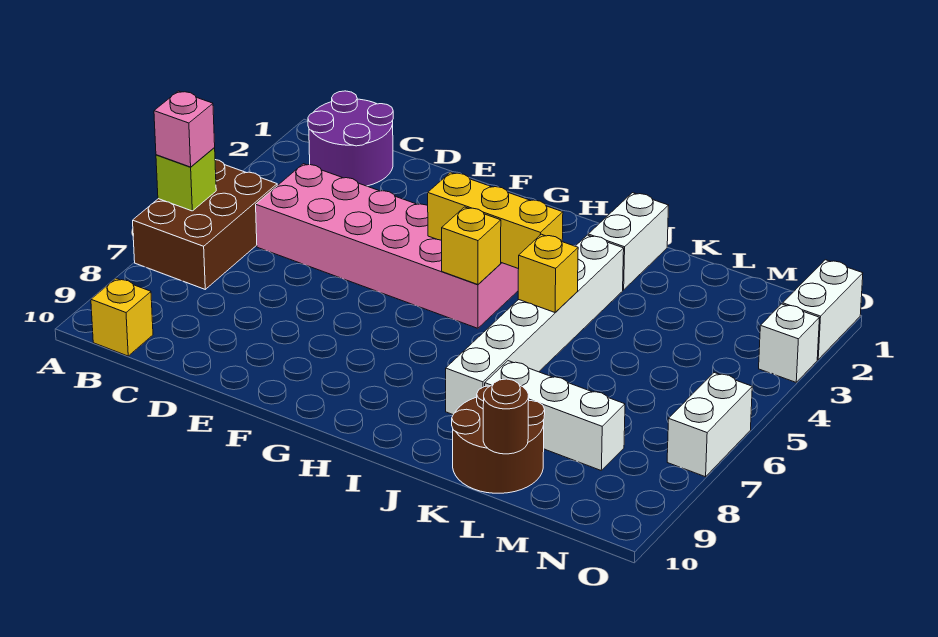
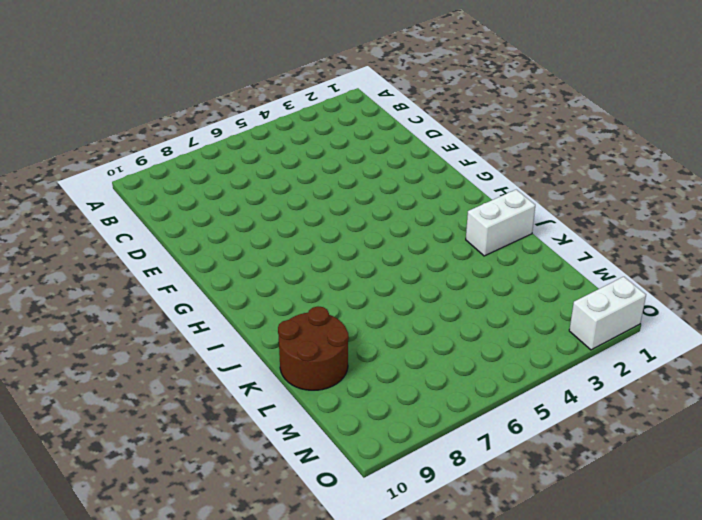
none -> brown 2x3 brick [133,160,277,289]
none -> purple 2x2 round brick [308,91,393,186]
none -> yellow 1x1 brick [91,278,153,356]

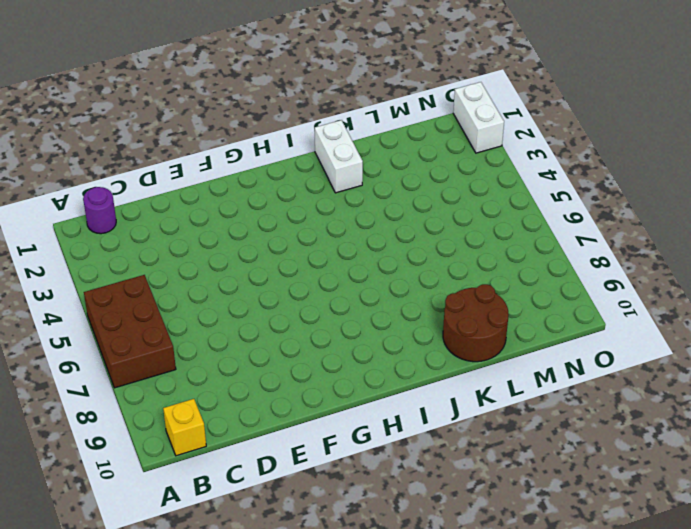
purple 1x1 round brick [83,187,116,234] -> purple 2x2 round brick [308,91,393,186]
none -> pink 2x6 brick [256,164,518,328]
none -> white 1x6 brick [446,235,624,414]
none -> white 1x3 brick [485,361,625,470]

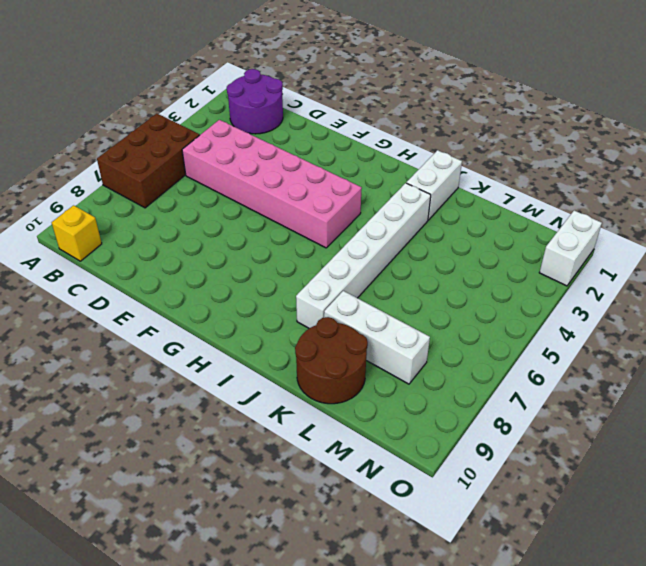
none -> white 1x1 brick [759,304,819,382]
none -> white 1x2 brick [667,373,752,477]
none -> lime 1x1 brick [156,148,216,211]

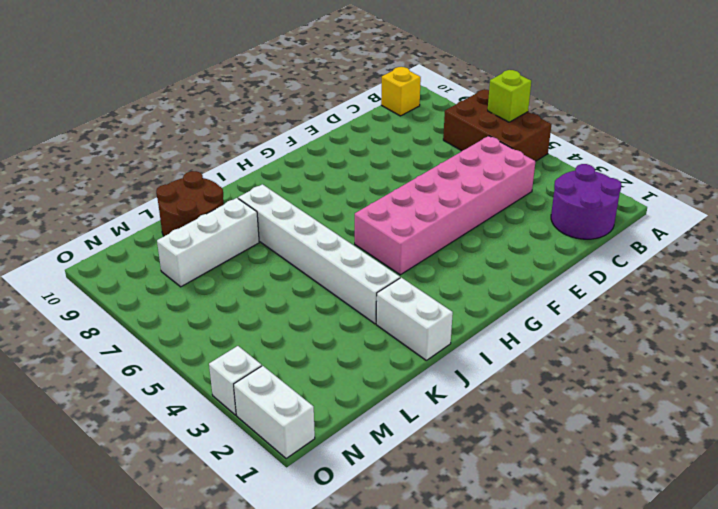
none -> white 1x2 brick [667,373,752,477]
none -> yellow 1x3 brick [428,172,563,269]
none -> yellow 1x1 brick [442,207,501,284]

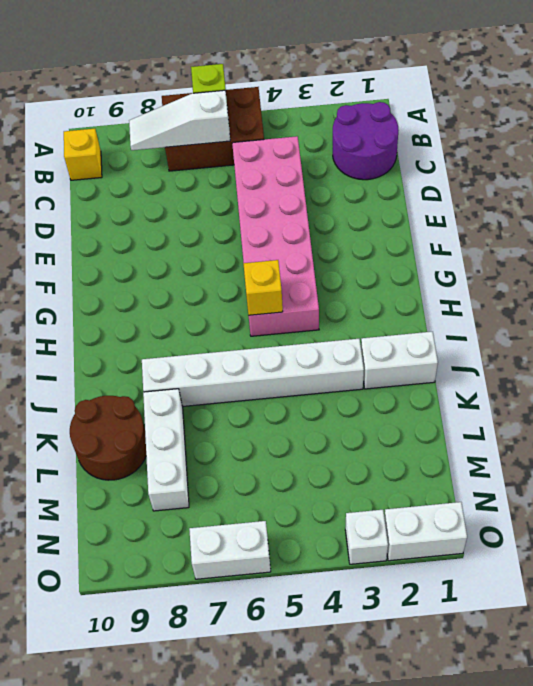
white 1x3 slope [129,90,230,150] -> none
none -> yellow 1x3 brick [428,172,563,269]
none -> yellow 1x1 brick [518,234,578,312]
none -> brown 1x1 round brick [483,379,529,454]

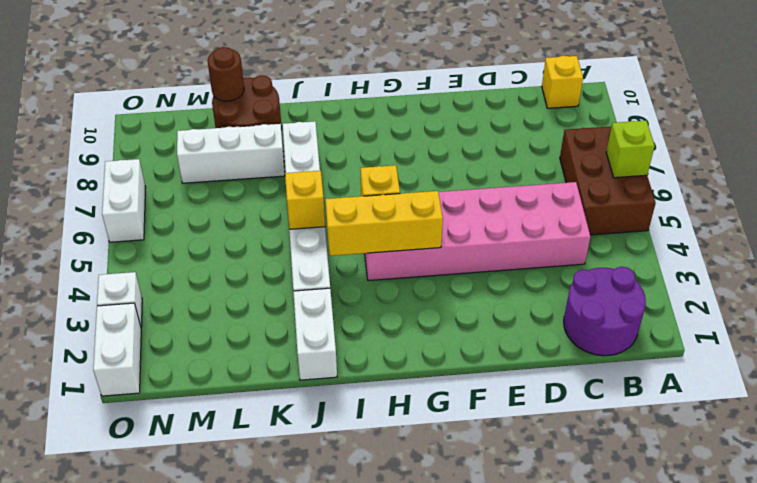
none -> pink 1x1 brick [154,91,215,167]

